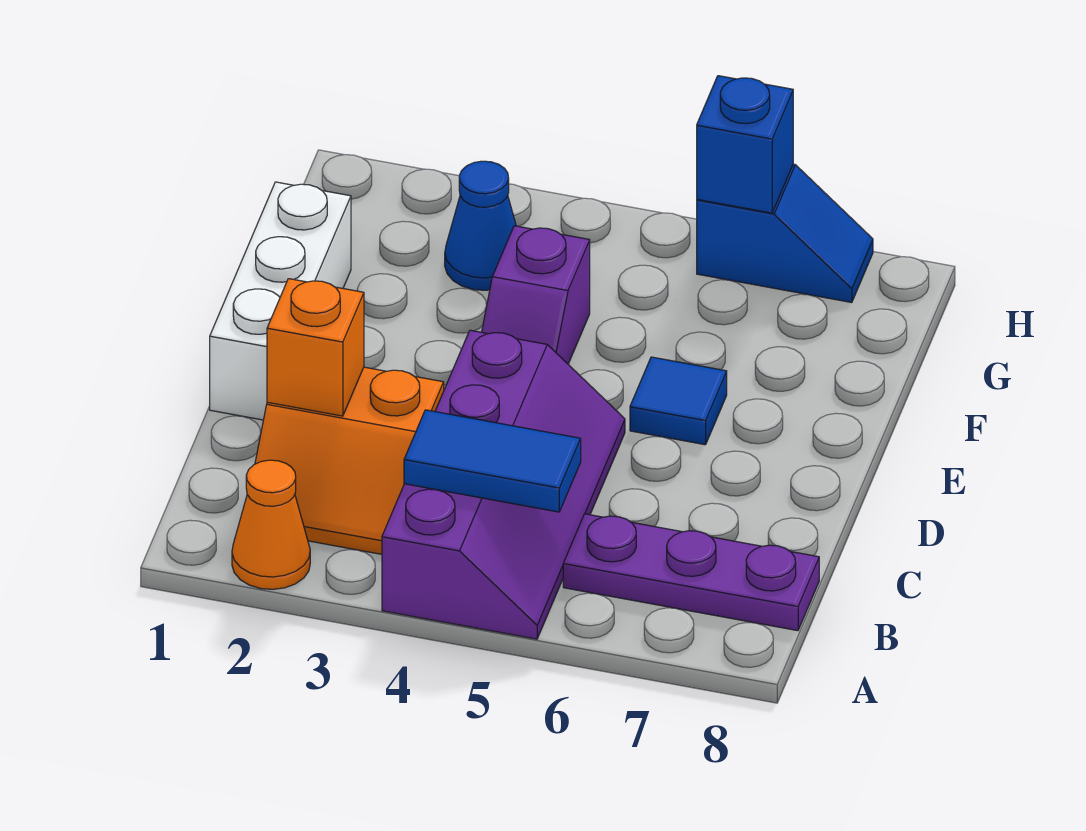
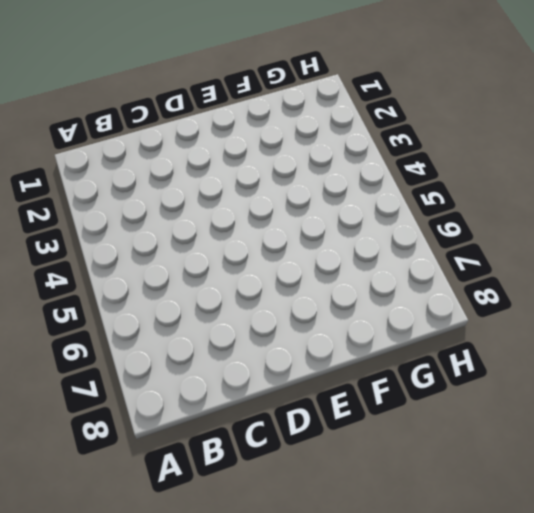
none -> orange 1x1 cone [232,460,310,589]
none -> purple 2x4 slope [382,330,625,639]
none -> orange 2x2 slope [255,367,444,554]

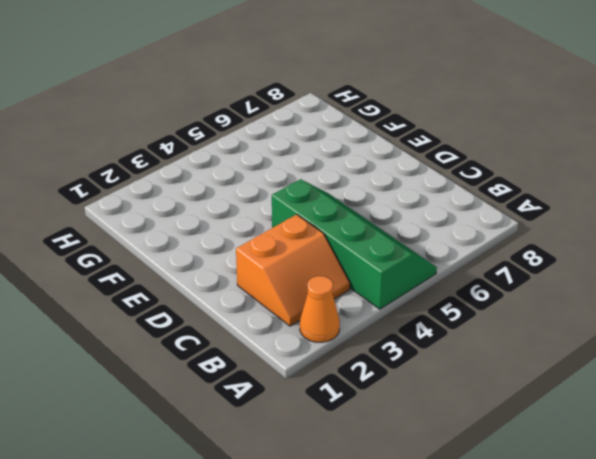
green 2x4 slope [272,179,437,309] -> purple 2x4 slope [382,330,625,639]
none -> purple 1x3 plate [563,514,819,631]
none -> white 1x3 brick [210,182,351,420]
none -> purple 1x2 slope [482,226,590,364]

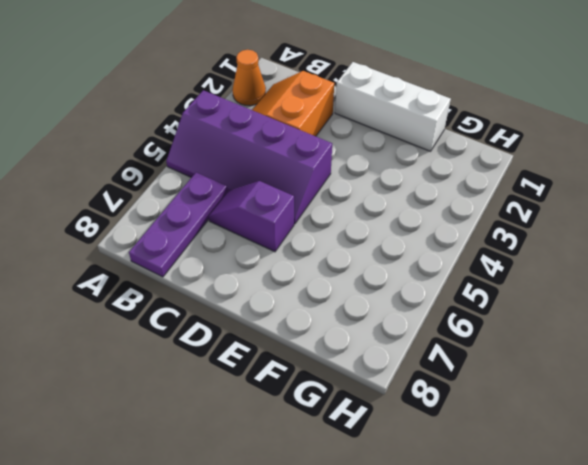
purple 1x2 slope [209,181,294,252] -> purple 1x2 slope moved to [482,226,590,364]
none -> blue 1x1 tile [630,357,727,445]
none -> blue 1x1 cone [445,161,516,290]
none -> blue 1x2 slope [697,164,873,303]

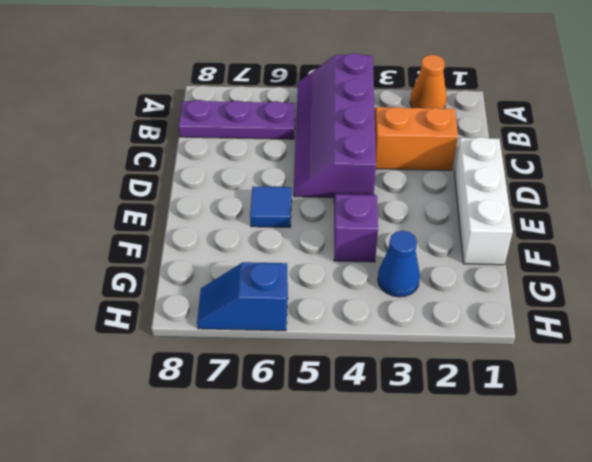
none -> blue 1x2 tile [404,410,581,512]
none -> orange 1x1 brick [267,279,364,416]
none -> blue 1x1 brick [697,76,793,213]

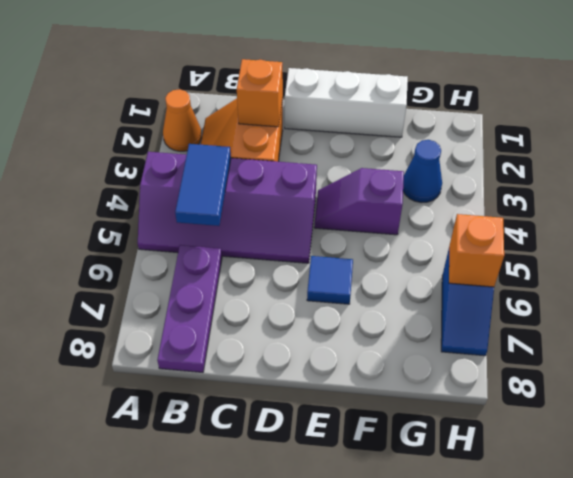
orange 1x1 brick [449,214,504,287] -> blue 1x1 brick [697,76,793,213]

